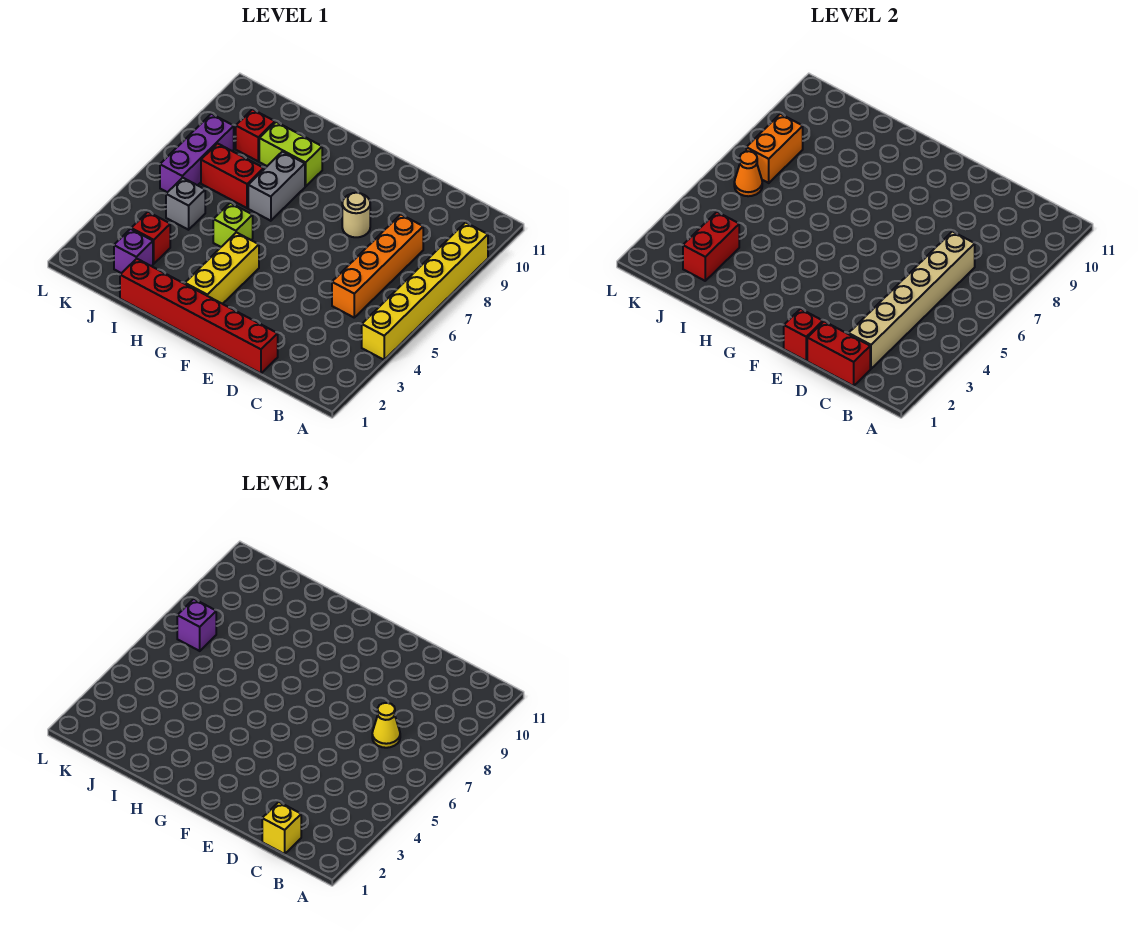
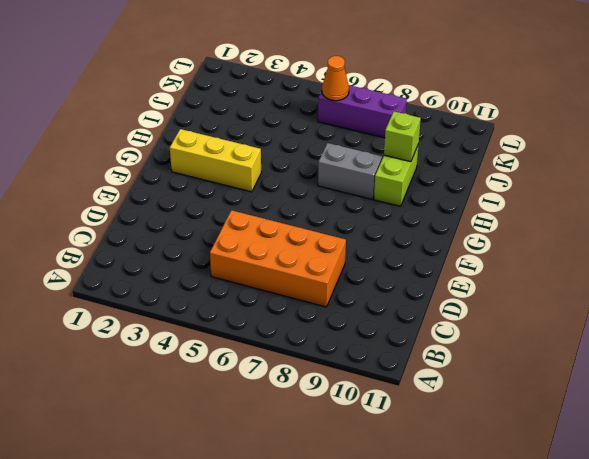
orange 2x4 brick [210,210,346,307] -> orange 1x4 brick [332,214,423,317]
lime 1x1 brick [384,112,421,162] -> lime 1x1 brick moved to [213,203,253,247]
none -> yellow 1x6 brick [362,222,488,360]
none -> red 1x6 brick [120,259,278,373]
none -> tan 1x1 round brick [342,193,370,237]

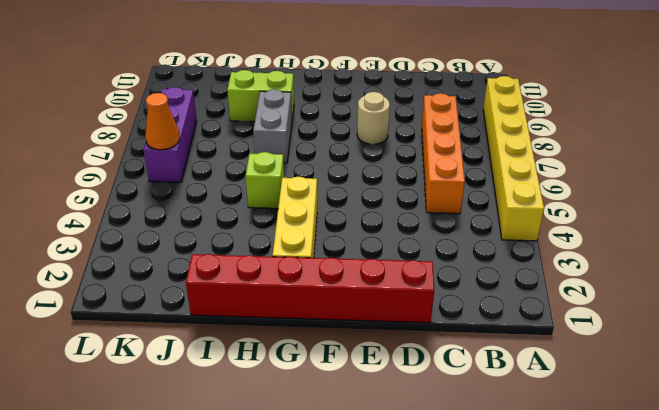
none -> red 1x2 brick [201,144,264,208]
none -> purple 1x1 brick [114,229,153,273]
none -> red 1x1 brick [131,212,170,264]

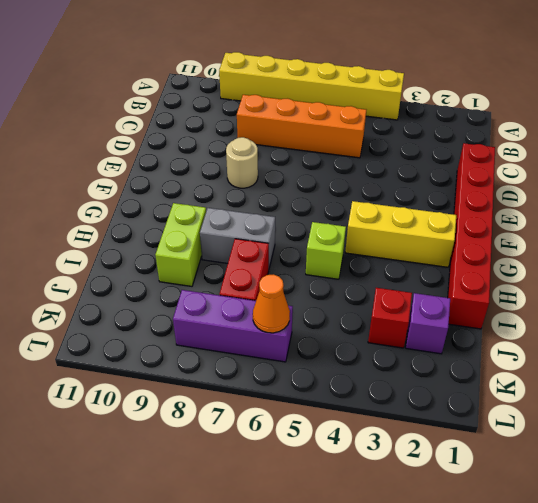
none -> grey 1x1 brick [166,178,205,230]
none -> red 1x1 brick [236,109,275,161]
none -> red 1x2 brick [807,321,870,386]

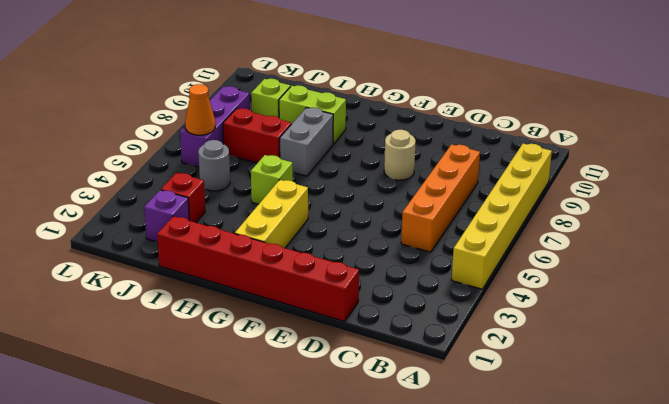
grey 1x1 round brick [198,140,230,191] -> grey 1x1 brick [166,178,205,230]
lime 1x1 brick [251,79,290,117] -> red 1x1 brick [236,109,275,161]
none -> red 1x2 brick [807,321,870,386]
none -> tan 1x6 brick [849,231,975,369]
none -> red 1x1 brick [784,309,823,361]

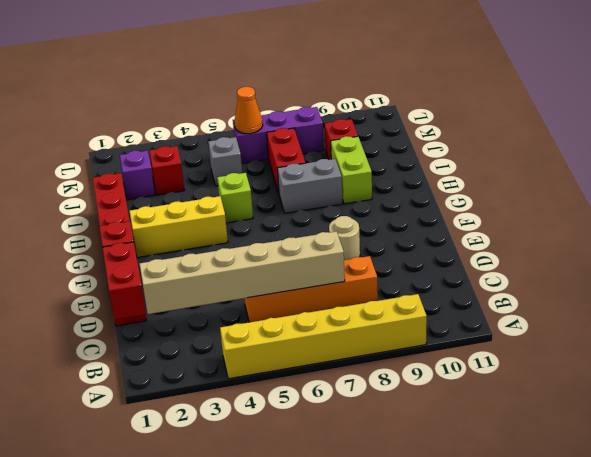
none -> red 1x2 brick [683,212,739,281]
none -> orange 1x2 brick [746,114,803,183]
none -> yellow 1x1 brick [262,802,301,854]

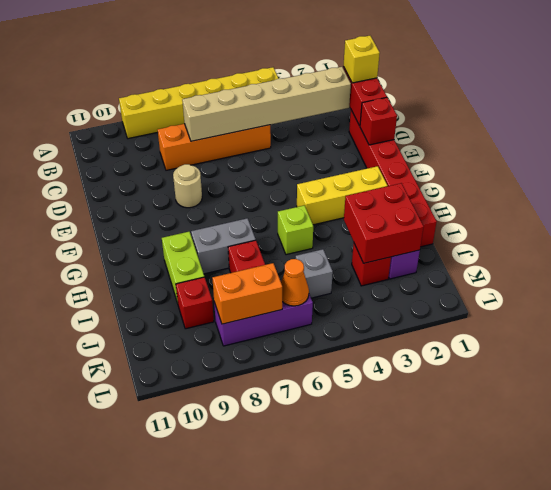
red 2x2 brick [344,183,424,263] -> red 1x2 brick [683,212,739,281]
none -> yellow 1x1 cone [372,703,400,748]
none -> purple 1x1 brick [177,599,216,651]

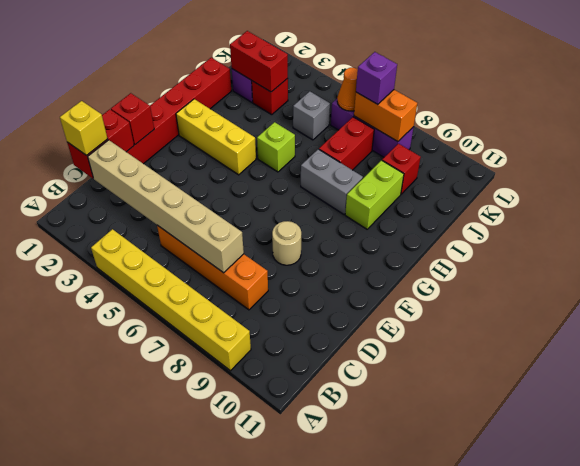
none -> yellow 1x1 cone [372,703,400,748]

